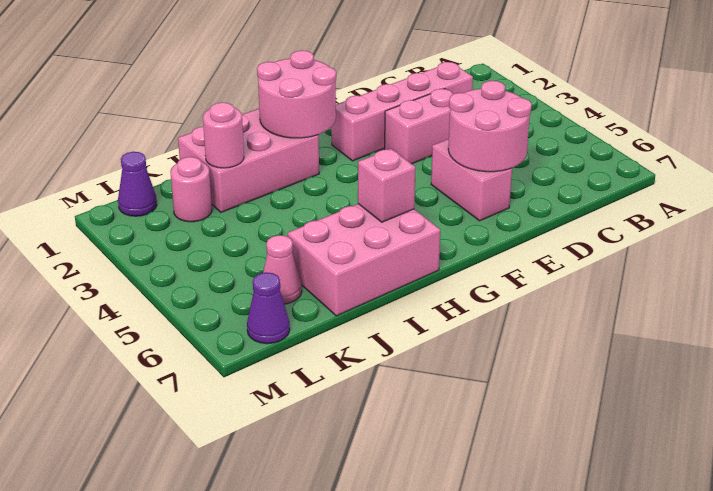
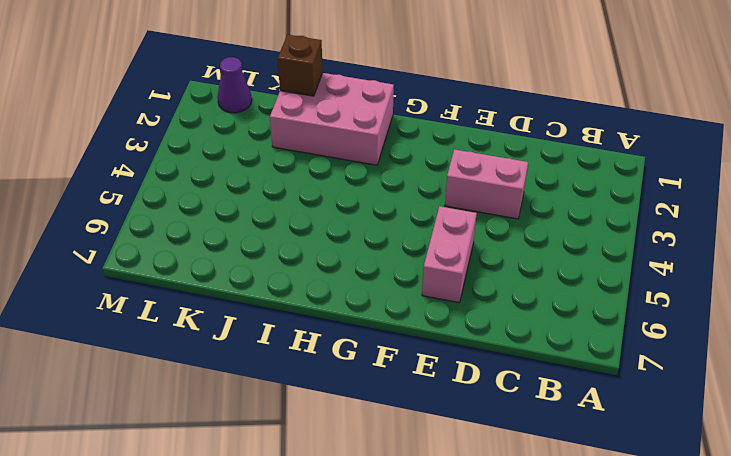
brown 1x1 brick [278,35,323,96] -> none
none -> pink 1x4 brick [331,62,473,161]
none -> pink 2x3 brick [288,204,440,316]
none -> pink 1x1 round brick [170,157,212,222]

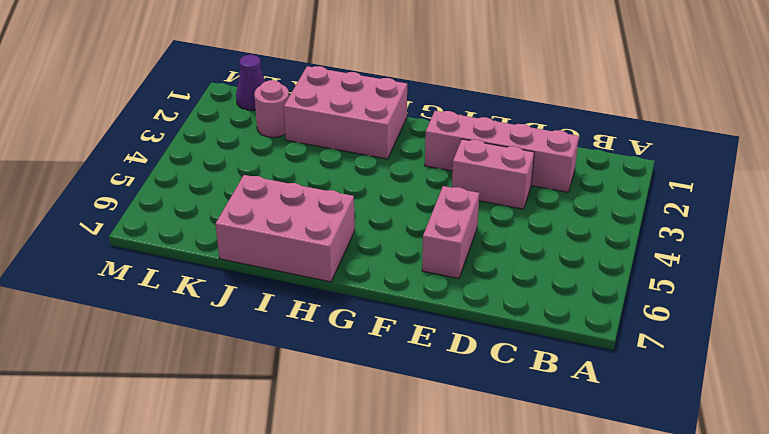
none -> pink 1x1 cone [263,235,302,304]
none -> purple 1x1 cone [247,272,290,344]
none -> pink 2x2 round brick [448,81,532,172]

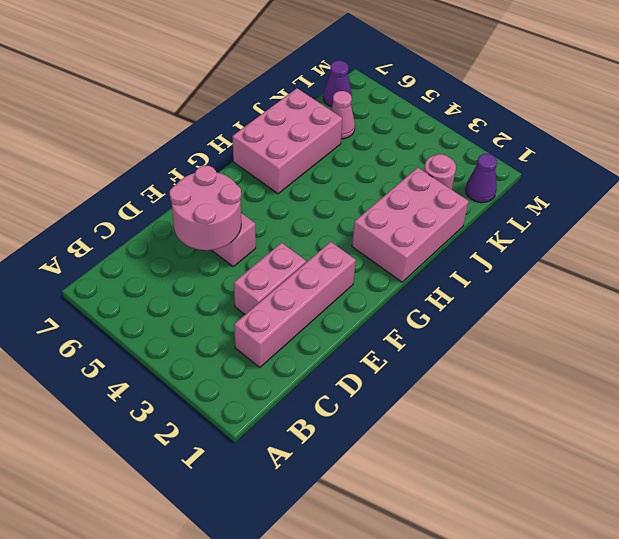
none -> pink 2x2 round brick [257,50,336,138]
none -> pink 1x1 brick [358,149,415,222]
none -> pink 1x1 round brick [203,102,244,168]

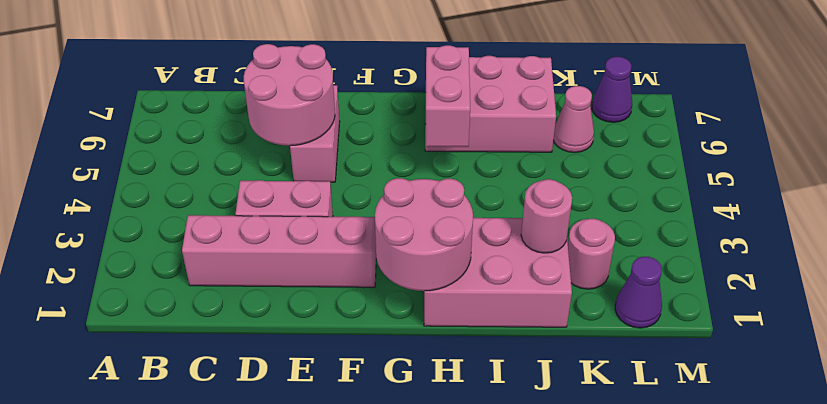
pink 1x2 brick [425,45,470,147] -> pink 1x1 brick [358,149,415,222]

